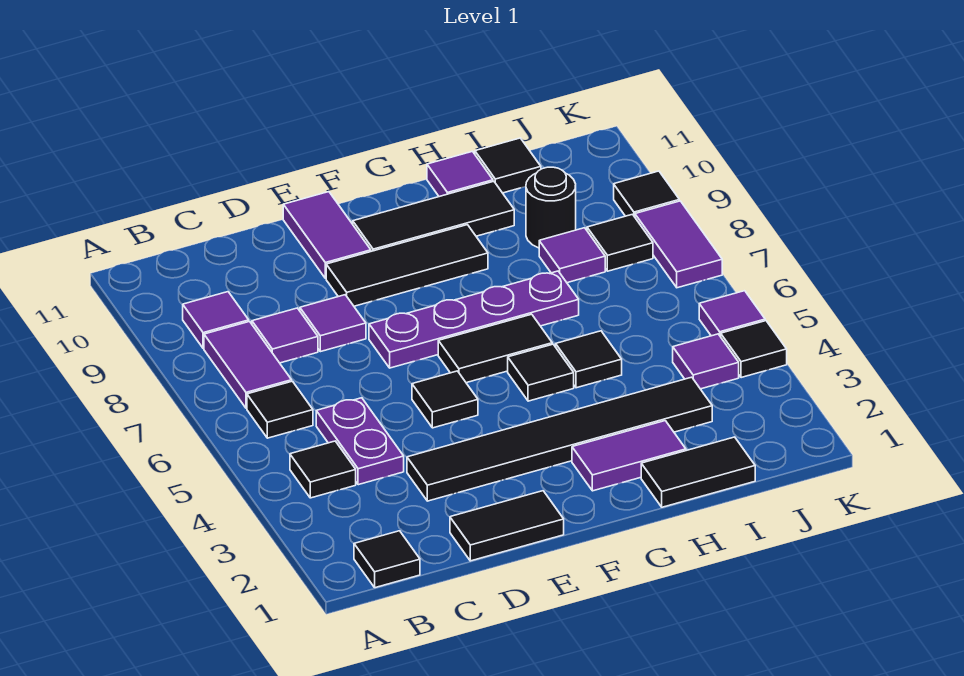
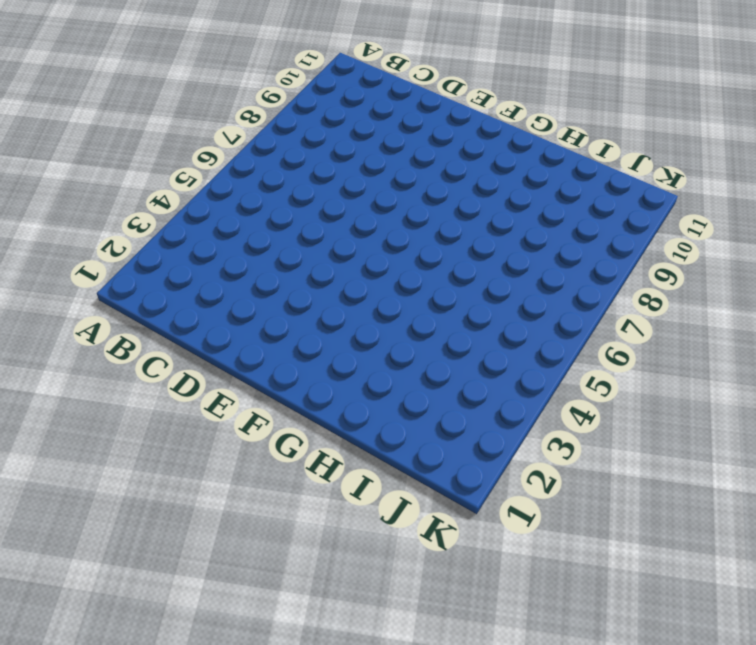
none -> black 1x1 tile [354,531,420,588]
none -> black 1x1 tile [290,441,356,498]
none -> black 1x1 tile [247,381,313,438]
none -> purple 1x2 tile [204,322,292,408]

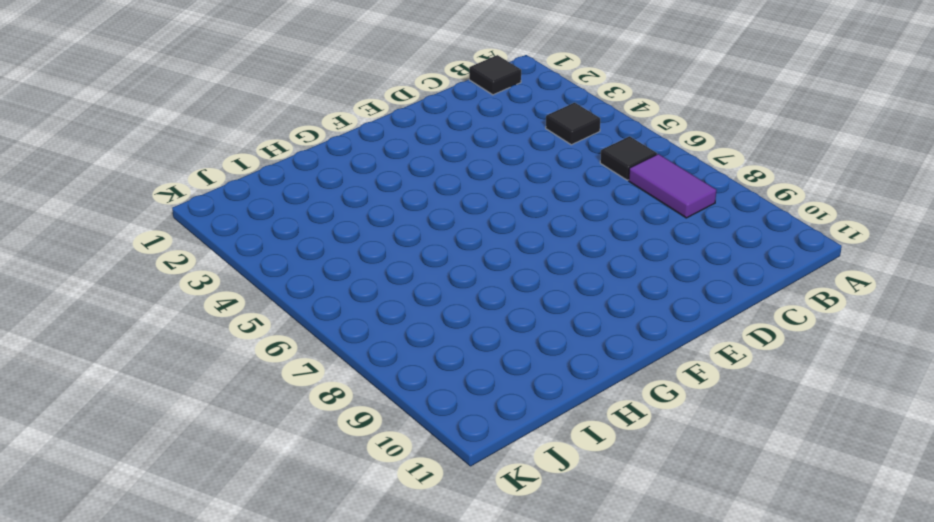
none -> purple 1x1 tile [183,292,249,348]
none -> purple 1x2 plate [316,398,404,485]
none -> purple 1x1 tile [252,308,318,363]
none -> black 1x2 tile [450,491,564,561]

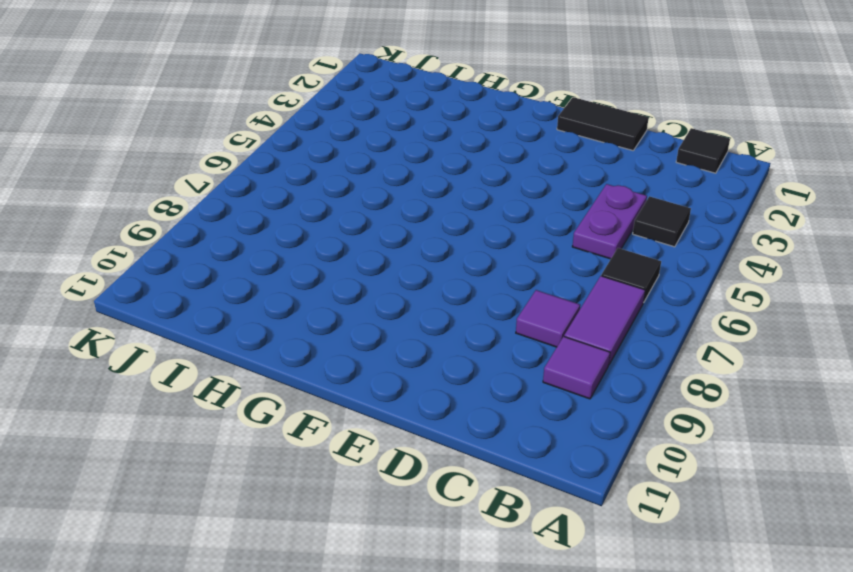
none -> black 1x6 tile [407,377,712,501]
none -> purple 1x1 tile [300,295,366,352]
none -> black 1x1 tile [412,371,478,428]
none -> purple 1x4 plate [369,271,579,368]

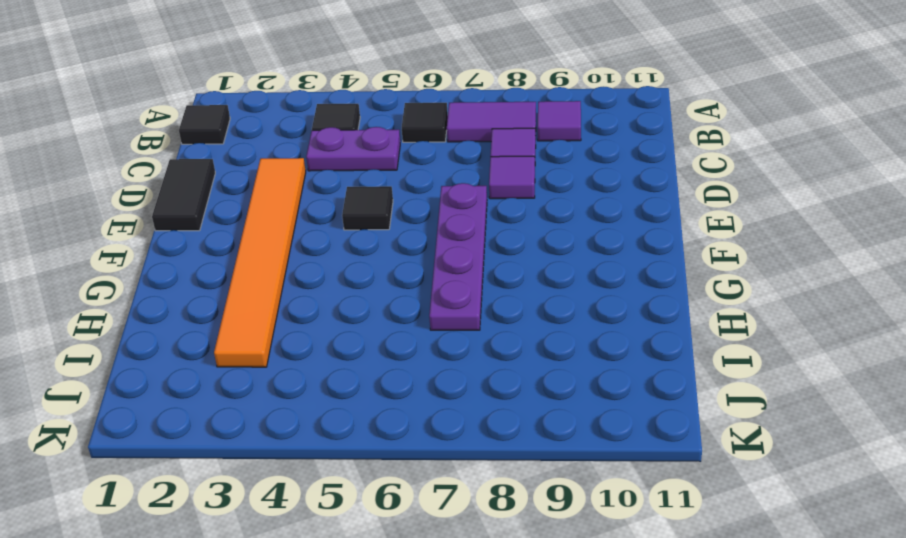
orange 1x6 tile [214,158,306,367] -> black 1x6 tile [407,377,712,501]
none -> black 1x3 tile [326,225,488,306]
none -> purple 1x2 tile [283,192,371,278]
none -> black 1x2 tile [438,314,552,383]
none -> black 1x3 tile [353,181,514,251]

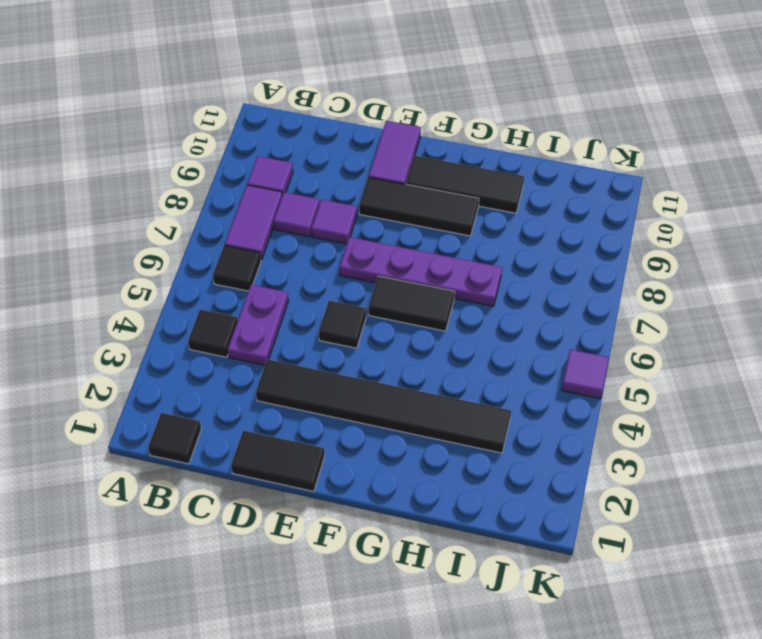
none -> purple 1x2 tile [572,421,686,491]
none -> black 1x1 tile [508,344,574,401]
none -> black 1x2 tile [641,437,755,507]
none -> black 1x1 tile [556,331,622,388]

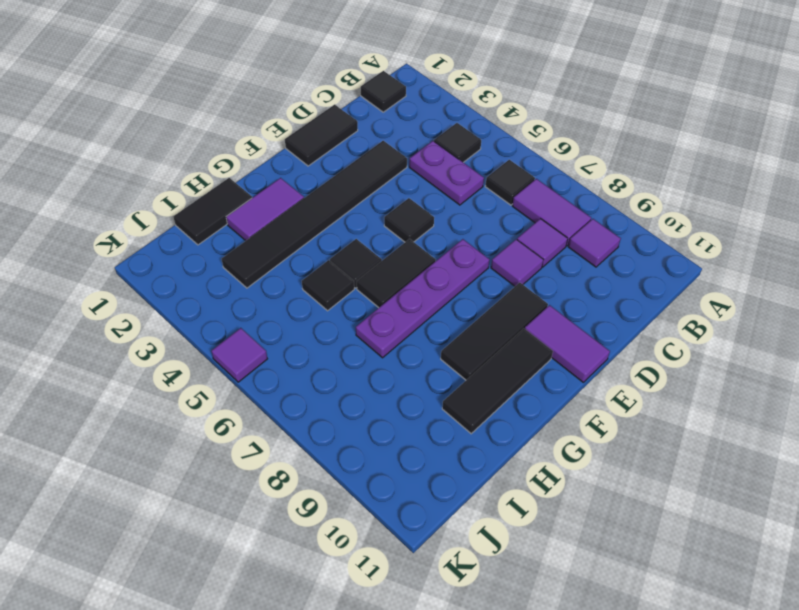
none -> purple 1x1 tile [427,151,493,197]
none -> purple 1x1 tile [539,228,605,283]
none -> black 1x1 round brick [526,167,576,248]
none -> black 1x1 tile [475,138,541,193]

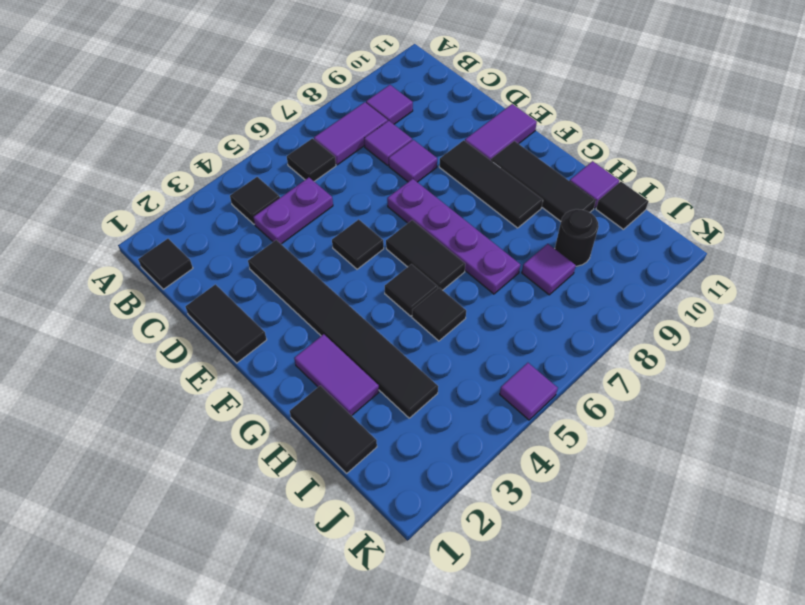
none -> purple 1x1 tile [673,334,739,389]
none -> black 1x1 tile [587,214,653,271]
none -> black 1x1 tile [721,321,787,378]
none -> purple 1x2 tile [635,201,722,288]

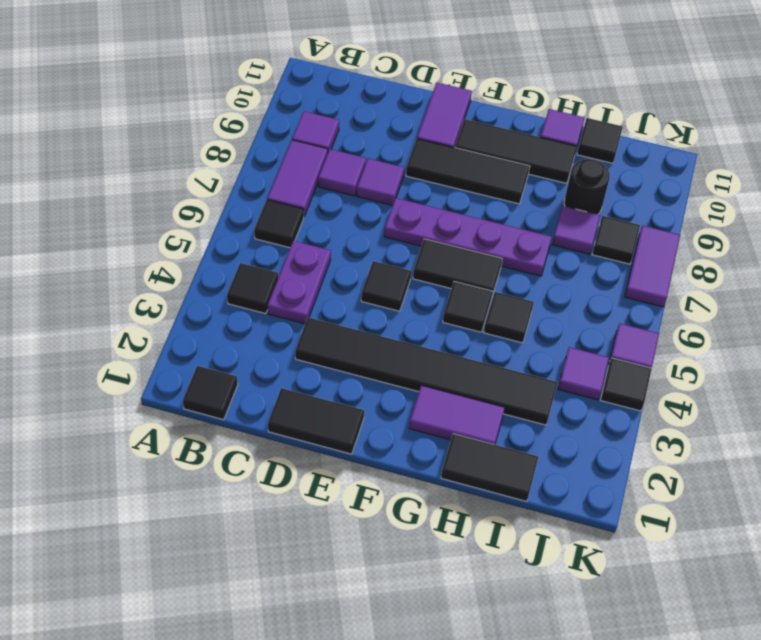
none -> black 1x1 tile [614,171,679,217]

